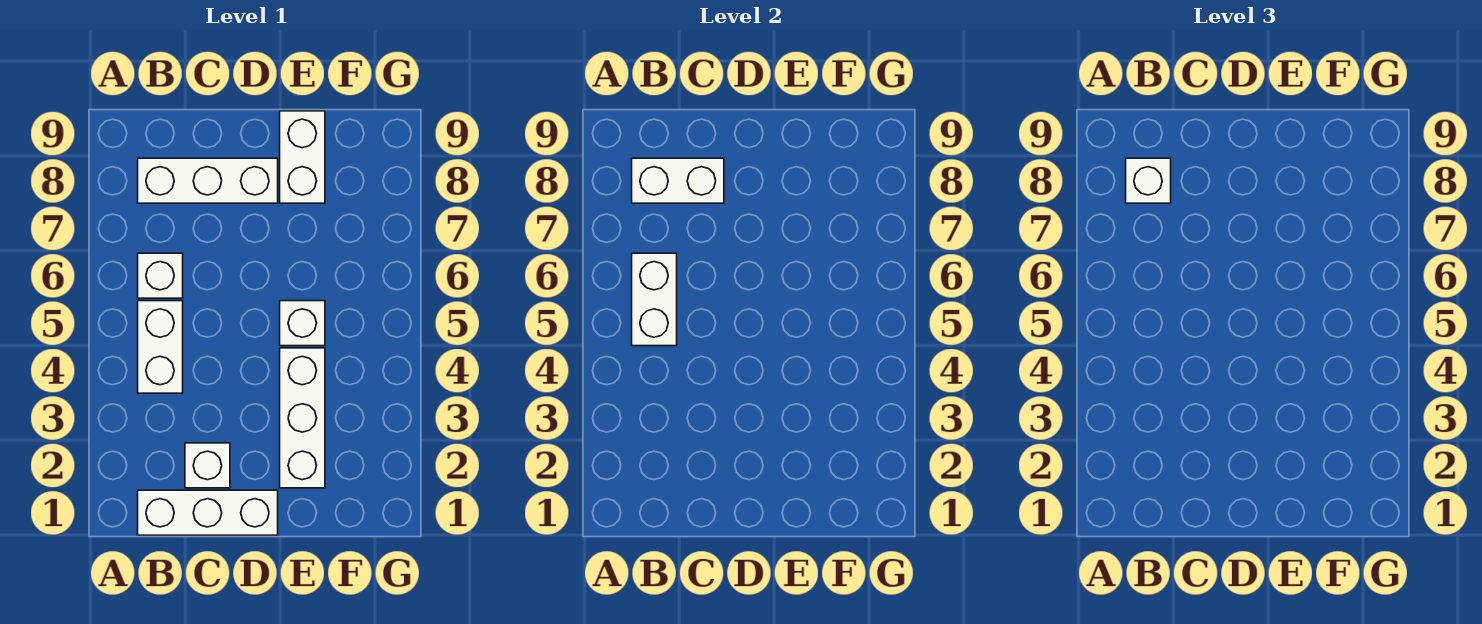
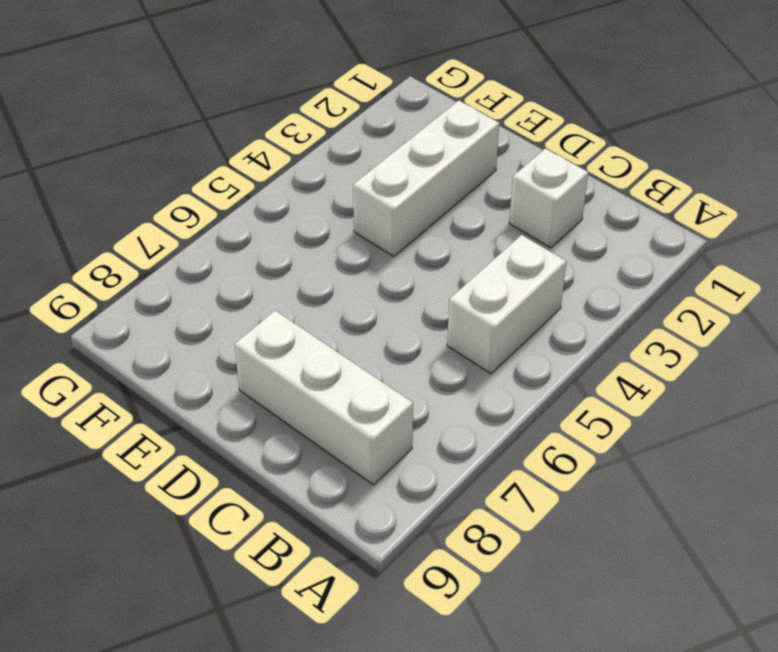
none -> white 1x3 brick [138,490,278,535]
none -> white 1x1 brick [138,253,183,298]

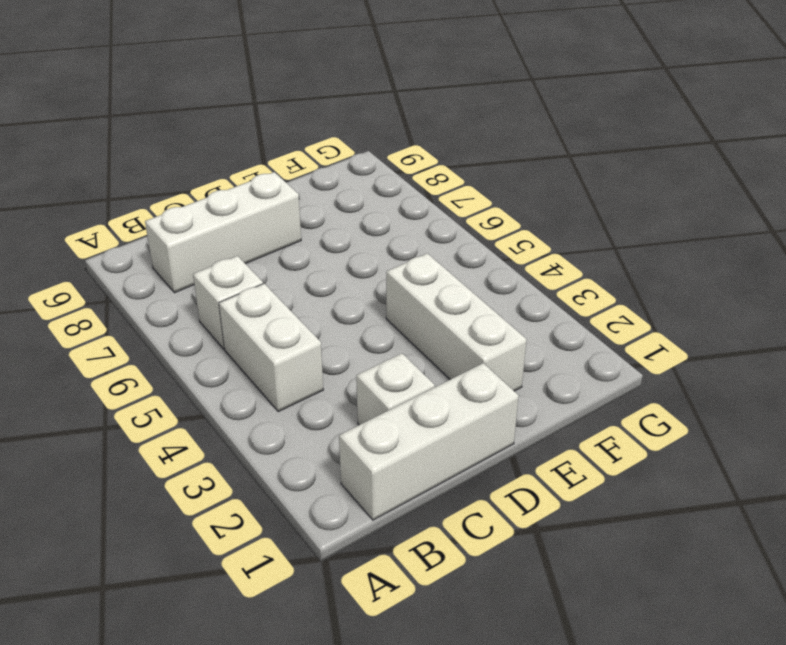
none -> white 1x1 brick [280,301,325,346]
none -> white 1x2 brick [280,111,325,203]

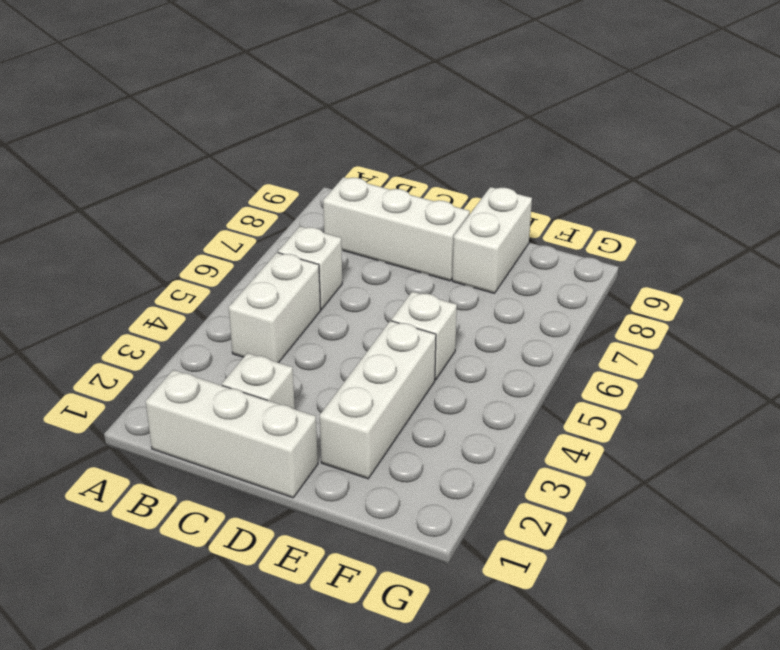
none -> white 1x2 brick [632,253,677,346]
none -> white 1x2 brick [632,158,724,203]

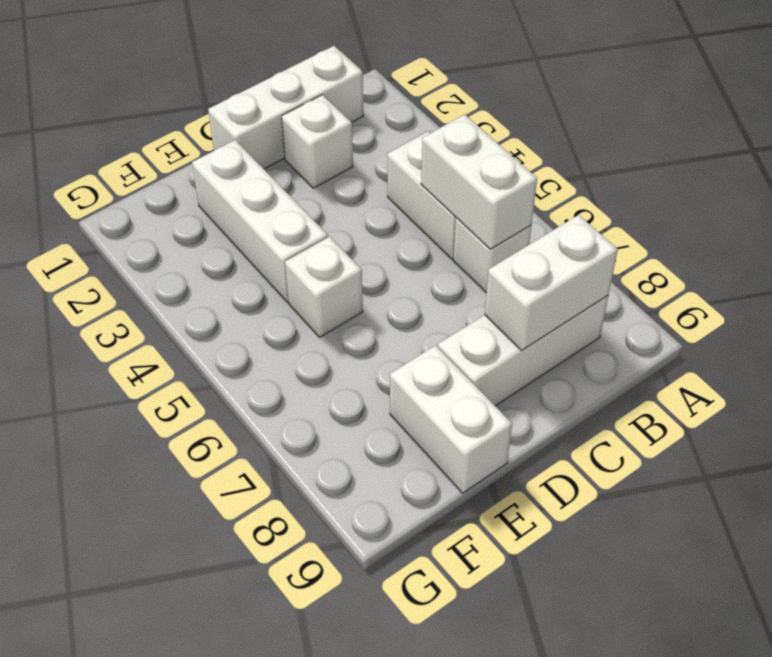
none -> white 1x1 brick [1126,158,1171,203]

